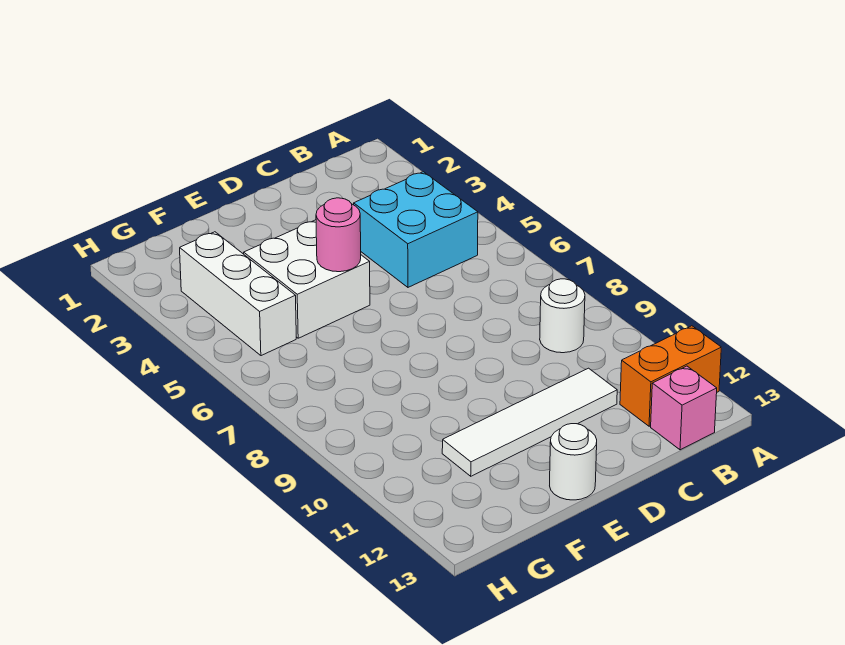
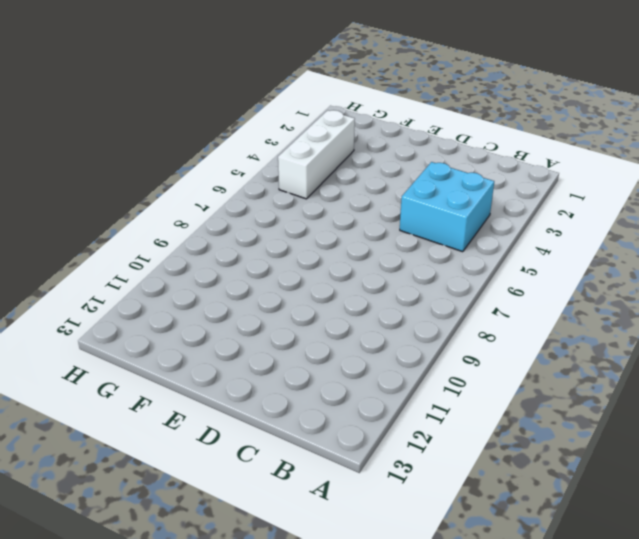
none -> orange 1x2 brick [620,326,721,426]
none -> white 1x1 round brick [540,279,585,353]

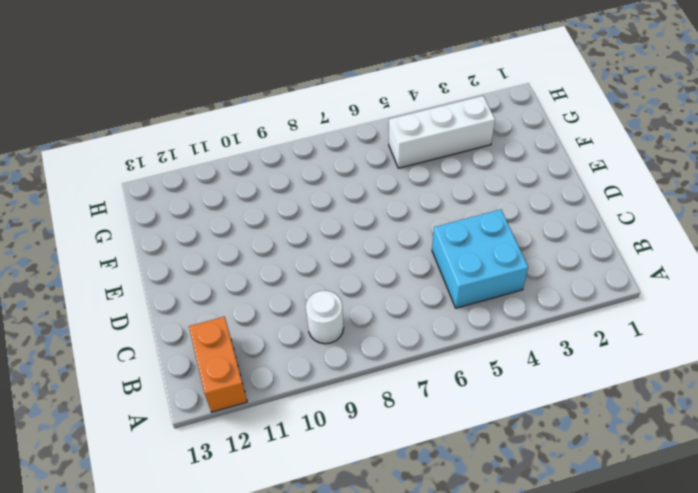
none -> pink 1x1 brick [651,366,717,450]
none -> white 1x4 tile [442,368,617,476]

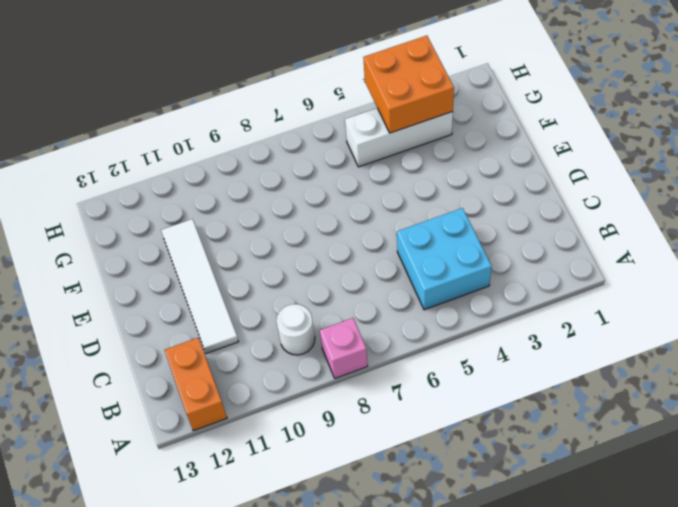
pink 1x1 brick [320,318,368,378] -> pink 1x1 brick moved to [651,366,717,450]
orange 2x2 brick [363,36,454,133] -> none
none -> white 2x2 brick [244,220,370,338]
none -> white 1x1 round brick [550,424,597,500]

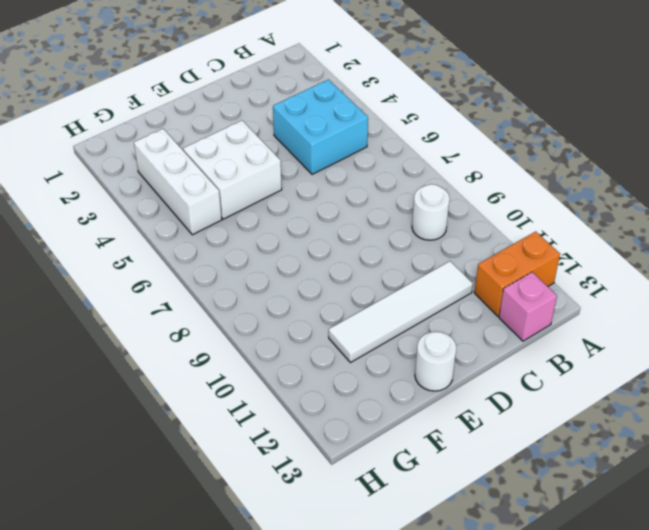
none -> pink 1x1 round brick [316,198,361,272]

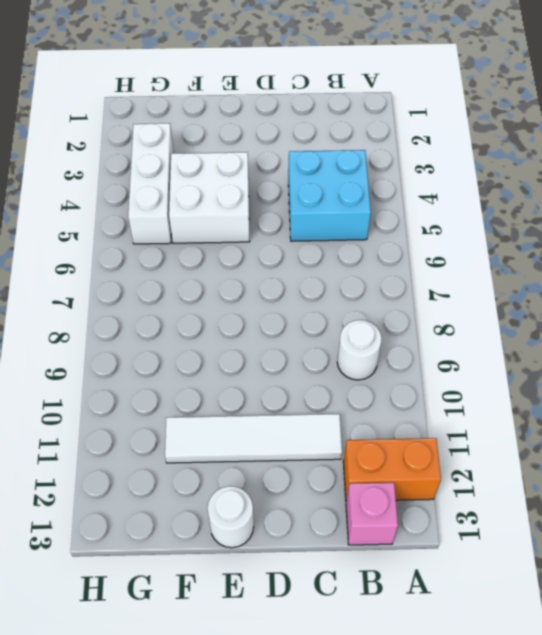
none -> pink 1x1 round brick [316,198,361,272]

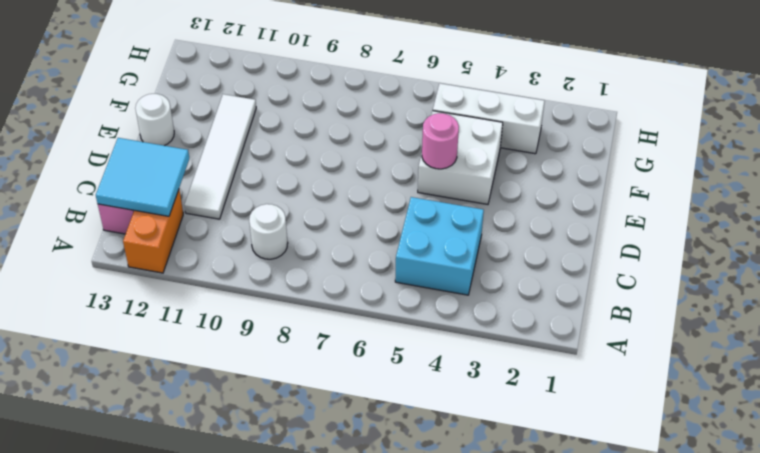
cyan 2x2 tile [96,138,189,216] -> none

